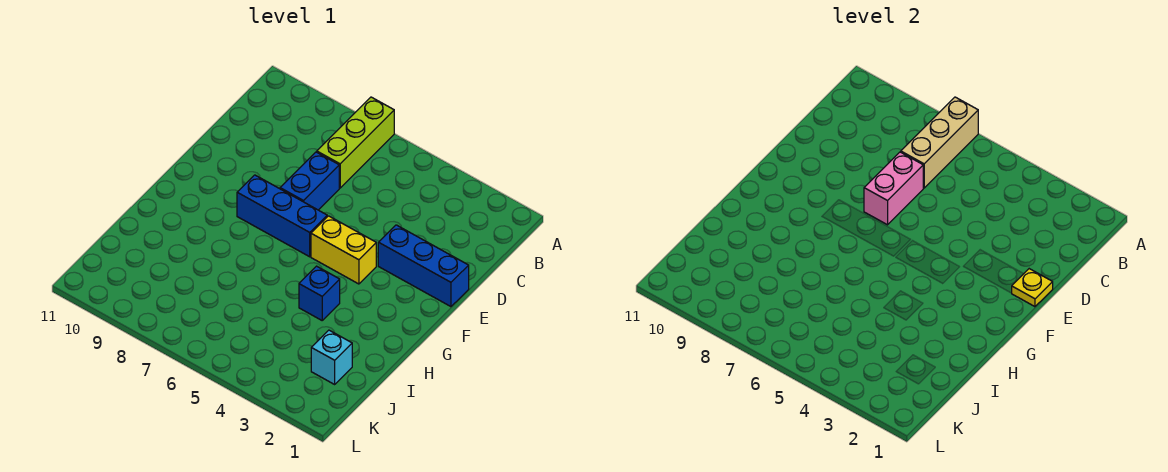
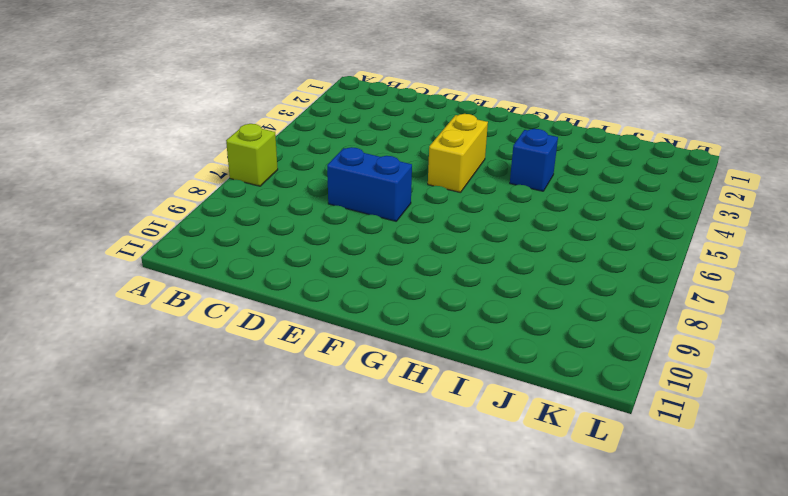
lime 1x1 brick [226,124,278,186] -> lime 1x3 brick [317,97,394,188]
none -> blue 1x3 brick [378,225,469,307]
none -> blue 1x3 brick [237,175,327,257]

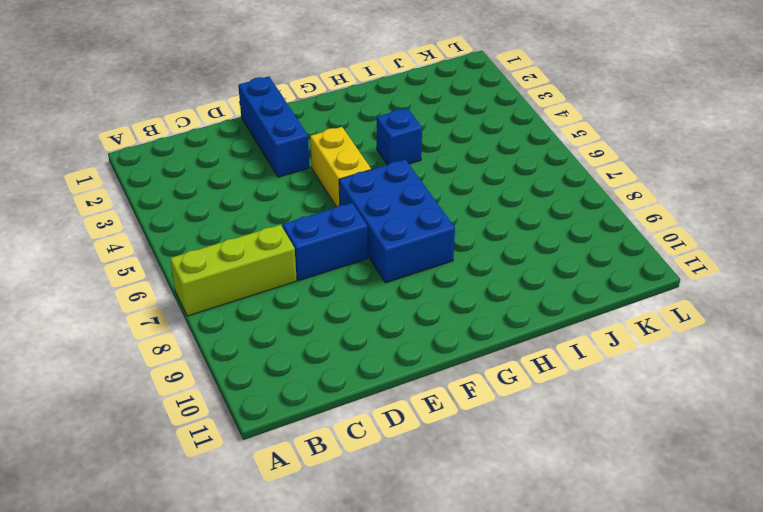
blue 2x3 brick [339,160,455,283] -> blue 1x3 brick [237,175,327,257]
none -> cyan 1x1 brick [311,330,352,384]
none -> tan 1x3 brick [901,97,978,188]

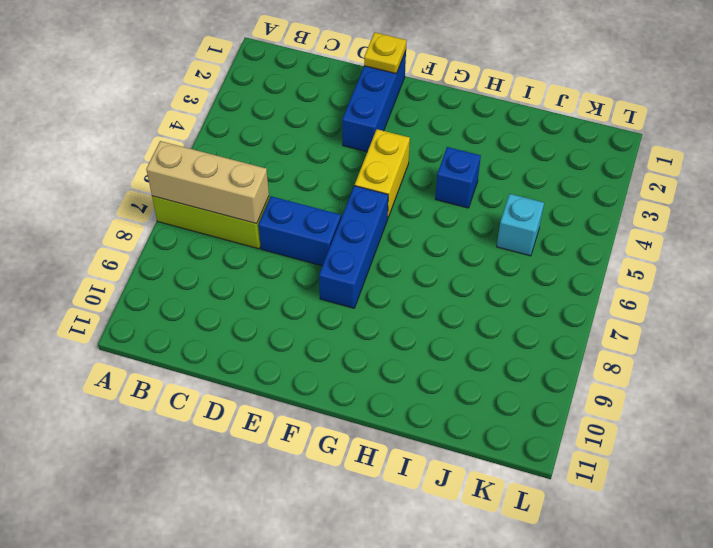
cyan 1x1 brick [497,194,544,256] -> cyan 1x1 brick moved to [311,330,352,384]
none -> pink 1x2 brick [864,152,923,225]

